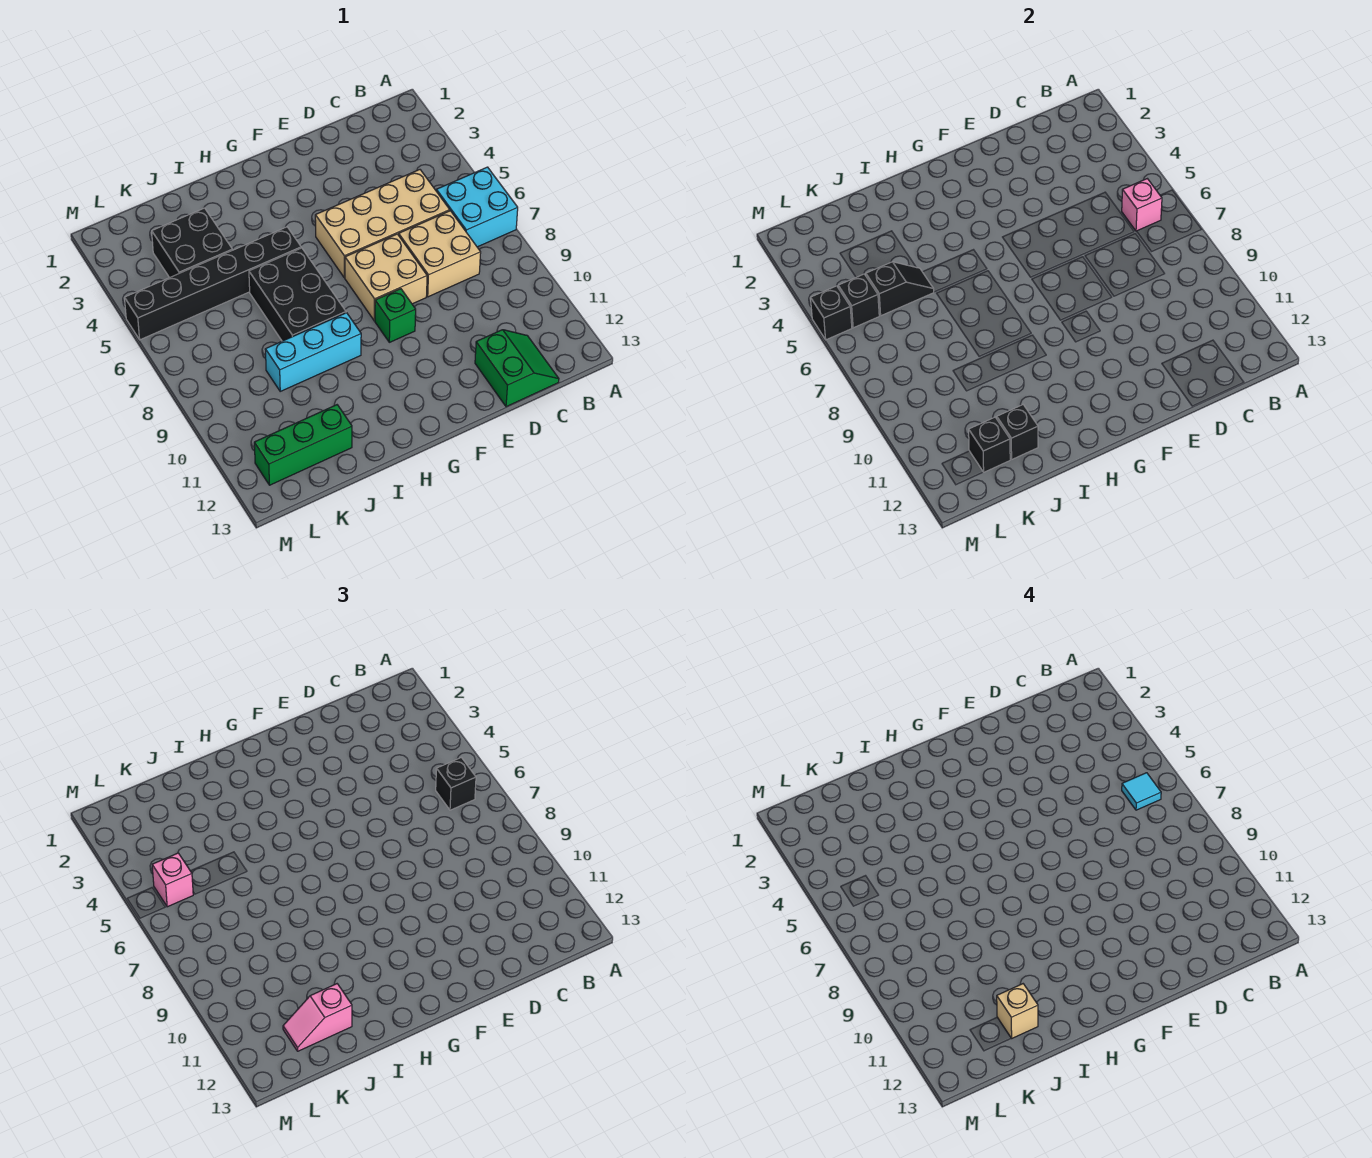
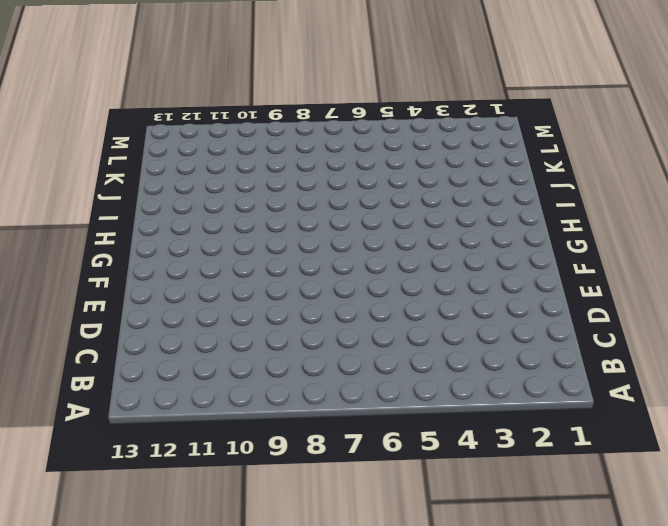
none -> cyan 2x2 brick [436,167,518,247]
none -> tan 2x4 brick [315,170,450,278]
none -> tan 2x2 brick [399,211,481,297]

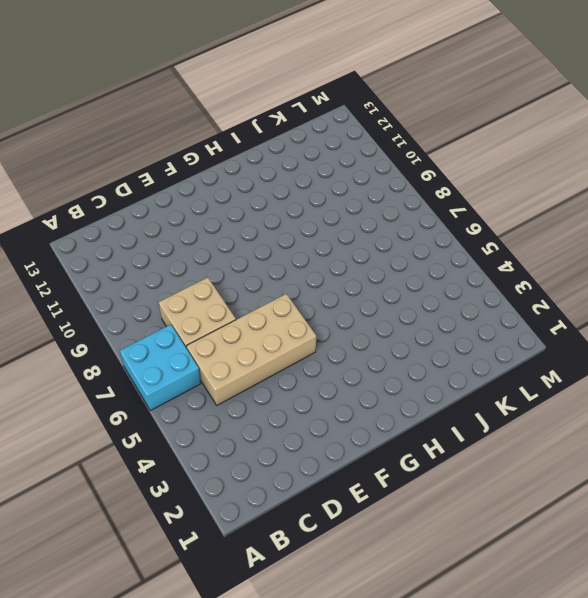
none -> green 2x2 slope [475,330,559,407]
none -> tan 2x2 brick [345,234,427,321]
none -> green 1x1 brick [375,289,416,342]

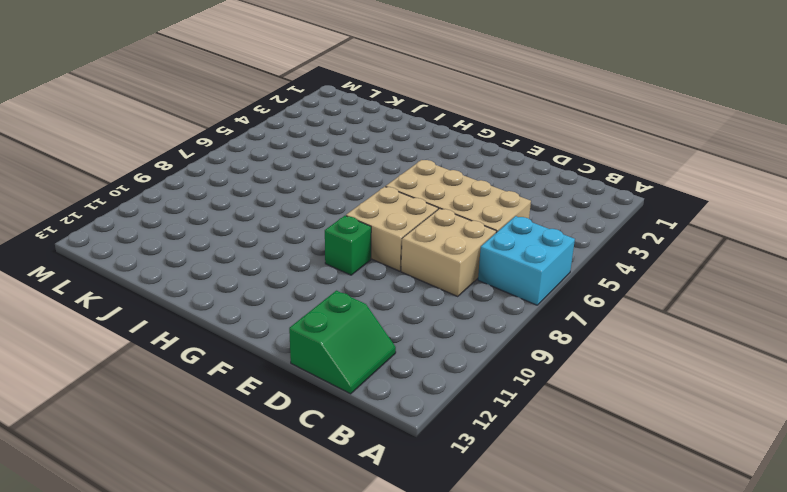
none -> black 1x6 brick [125,227,301,340]
none -> black 2x3 brick [249,248,346,341]
none -> cyan 1x3 brick [265,313,361,391]

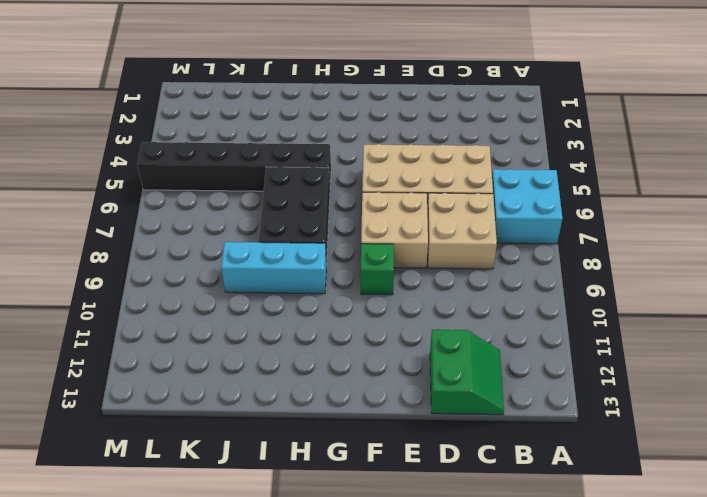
none -> black 2x2 brick [152,208,232,278]
none -> green 1x3 brick [254,405,352,485]
none -> pink 1x1 brick [1122,179,1162,231]

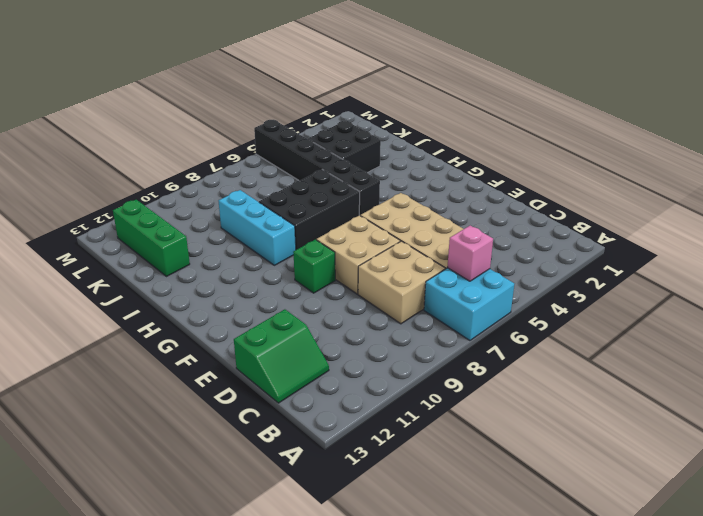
none -> black 1x2 slope [866,262,934,316]
none -> black 1x1 brick [997,405,1038,459]
none -> black 1x1 brick [969,417,1010,472]

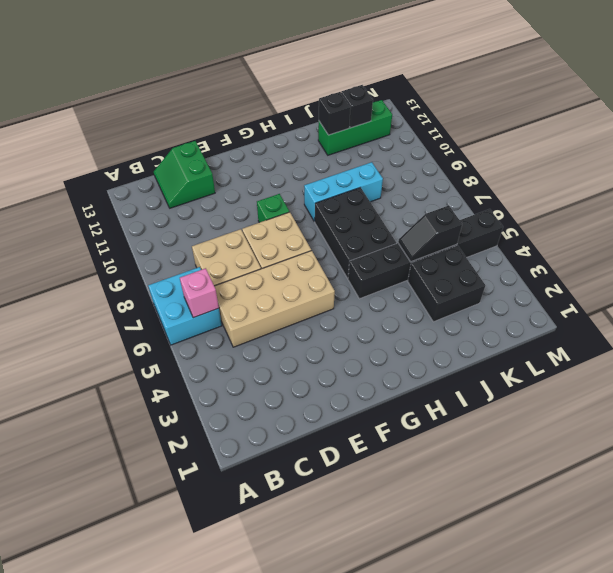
none -> black 1x1 brick [838,274,879,328]
none -> black 1x1 brick [811,286,852,340]
none -> black 1x1 brick [436,758,476,810]

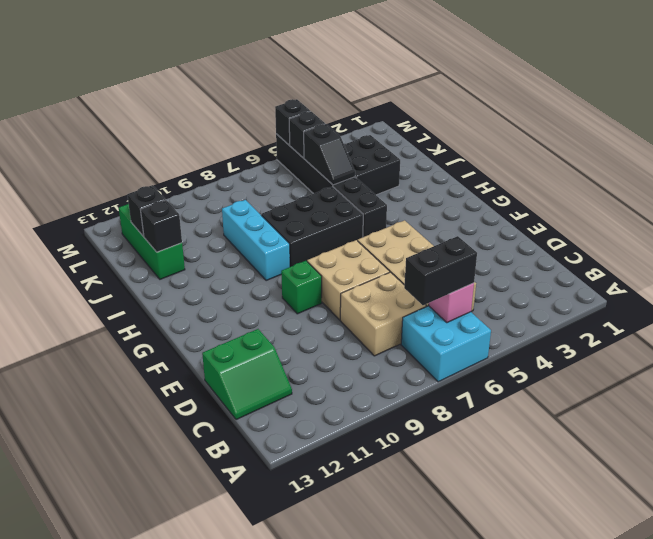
black 1x2 brick [404,236,477,305] -> black 1x1 brick [436,758,476,810]
none -> pink 1x2 slope [283,984,352,1051]
none -> pink 1x1 brick [152,853,193,907]
none -> cyan 1x1 tile [1122,773,1161,810]

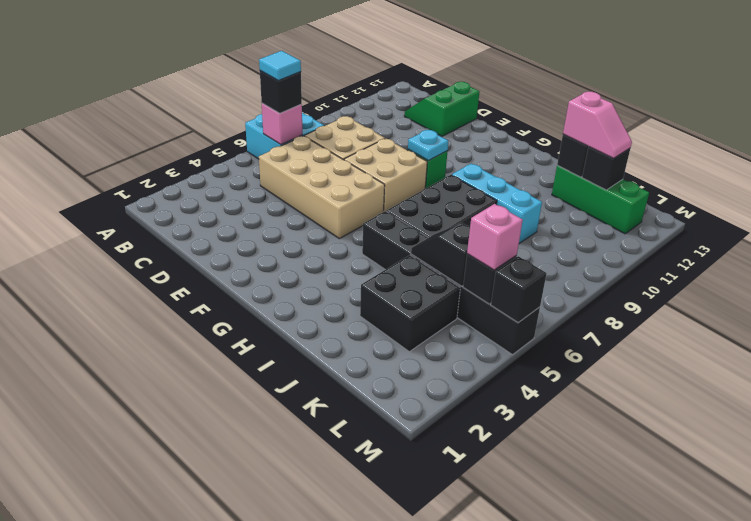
cyan 1x1 plate [408,130,448,161] -> none
none -> tan 1x1 brick [997,984,1038,1038]

